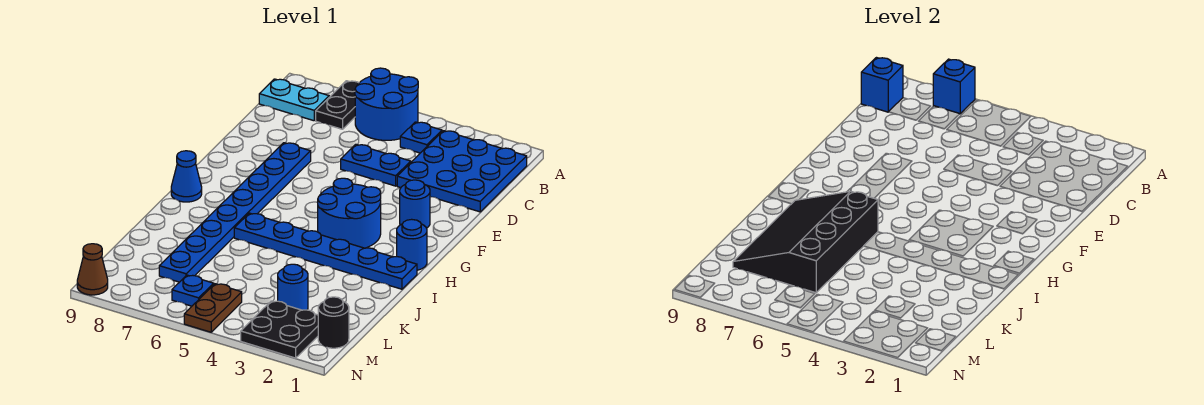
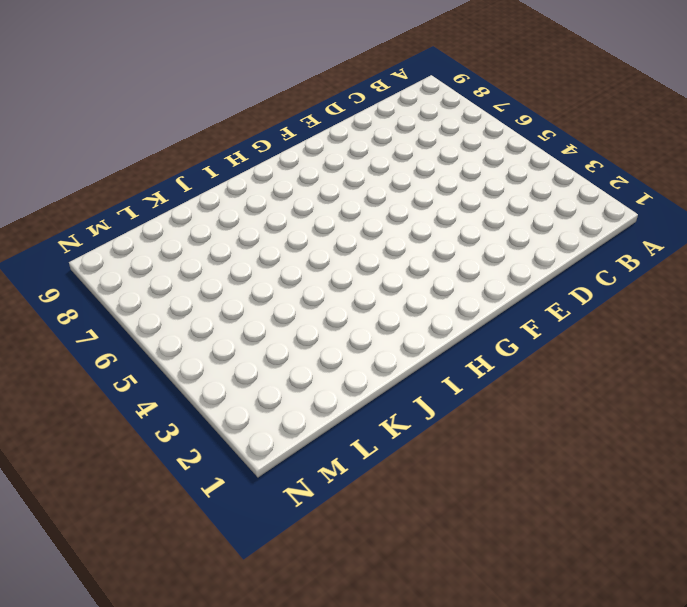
none -> blue 2x2 round brick [355,68,418,140]
none -> black 1x2 plate [316,81,359,129]
none -> blue 3x3 plate [397,131,527,212]

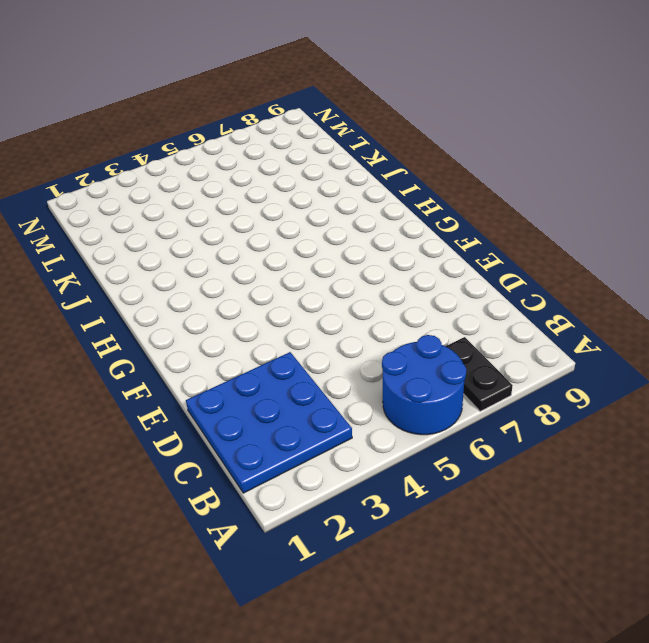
none -> blue 1x1 plate [400,122,442,153]
none -> cyan 1x2 plate [259,79,329,121]
none -> blue 1x2 plate [341,144,411,186]

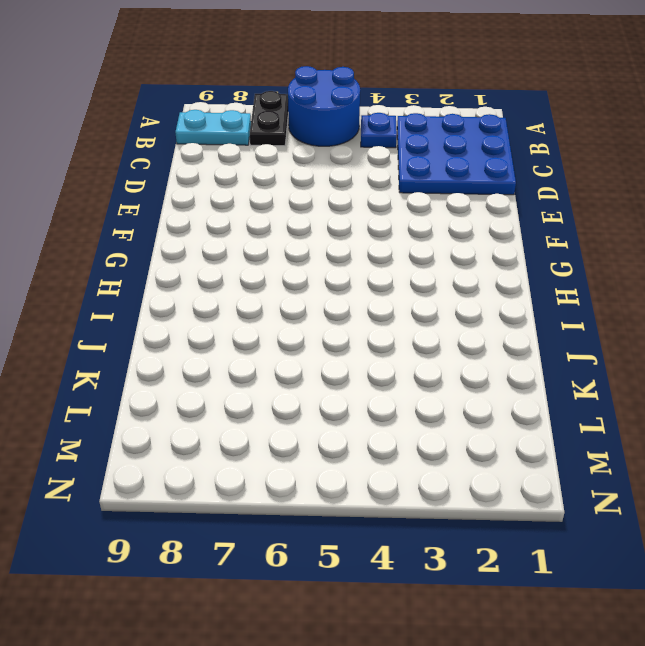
none -> blue 1x2 plate [341,144,411,186]
none -> blue 1x8 plate [159,143,311,282]
none -> blue 1x1 round brick [400,180,430,228]

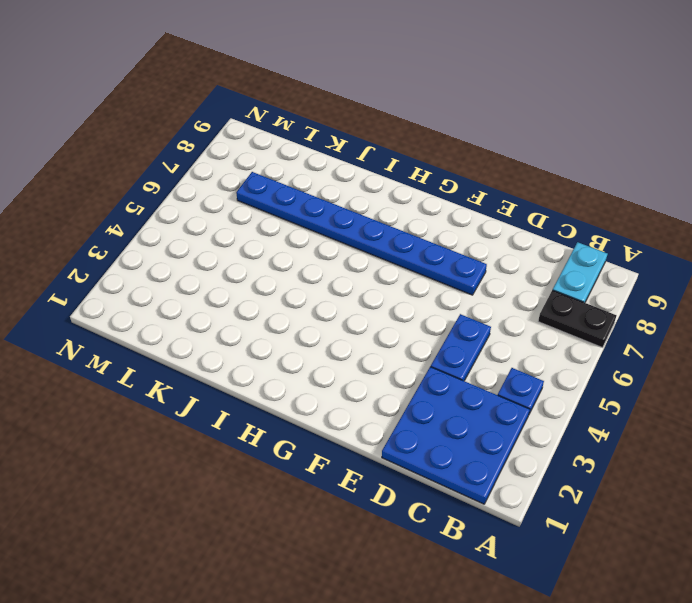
none -> blue 2x2 round brick [355,68,418,140]
none -> blue 1x1 round brick [400,180,430,228]
none -> blue 2x2 round brick [318,178,381,248]

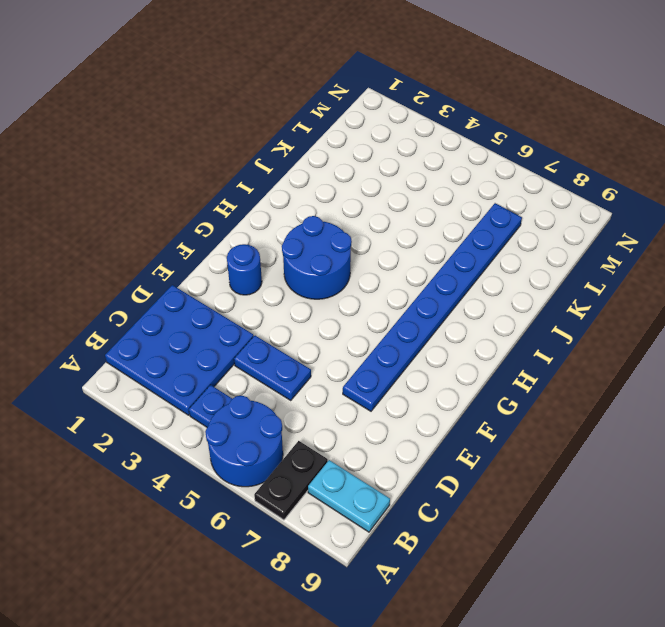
none -> blue 1x1 round brick [397,219,427,270]
none -> blue 1x1 cone [171,151,202,202]
none -> blue 1x6 plate [234,213,417,289]

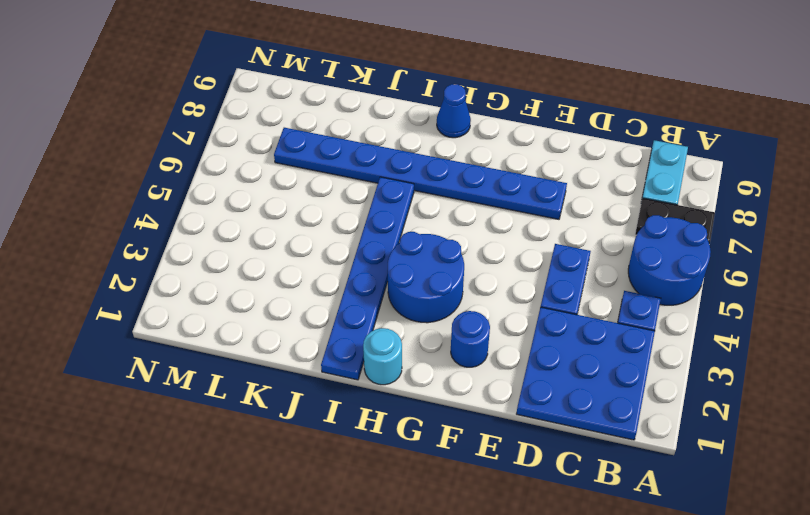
cyan 1x1 round brick [363,328,402,385] -> blue 1x1 round brick [397,219,427,270]
none -> blue 1x1 round brick [278,264,308,310]
none -> black 1x1 round brick [318,297,349,348]
none -> black 2x2 plate [241,301,318,358]

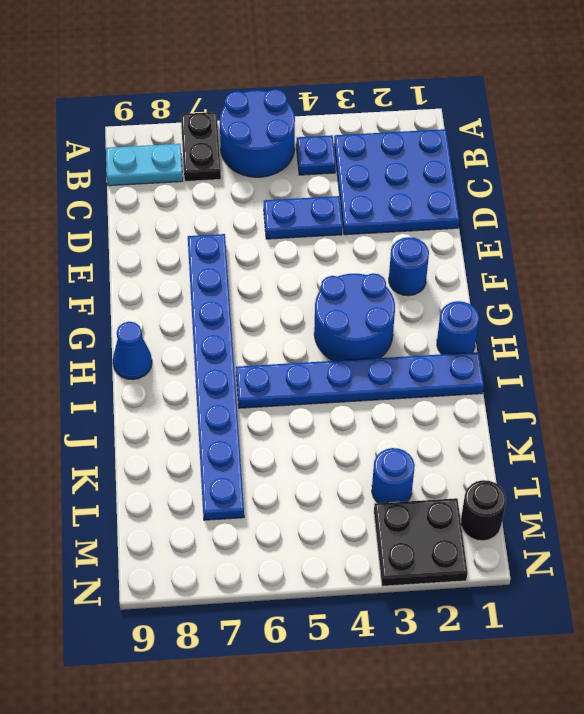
none -> brown 1x2 plate [184,284,242,332]
none -> blue 1x1 plate [172,275,214,306]
none -> brown 1x1 cone [77,244,108,295]

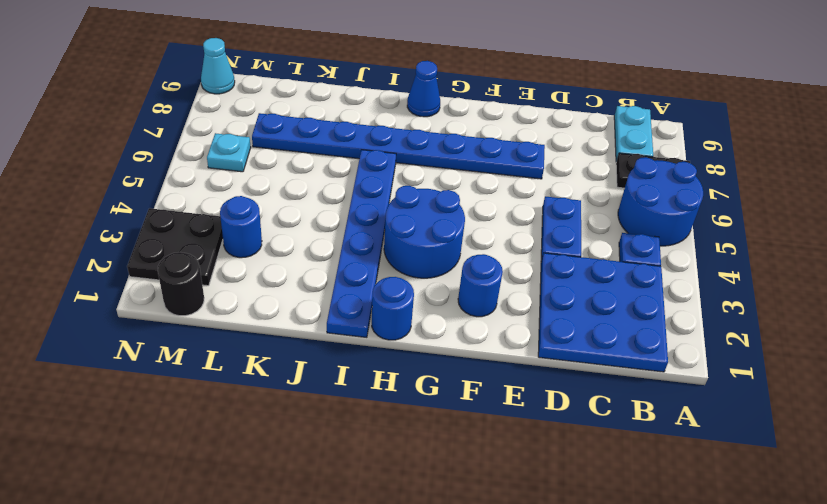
cyan 1x1 plate [207,133,251,172] -> blue 1x1 plate [172,275,214,306]
cyan 1x1 cone [201,38,235,94] -> brown 1x1 cone [77,244,108,295]
none -> brown 1x2 plate [184,284,242,332]
none -> blue 1x1 brick [933,59,975,114]
none -> blue 1x1 brick [861,58,903,112]

